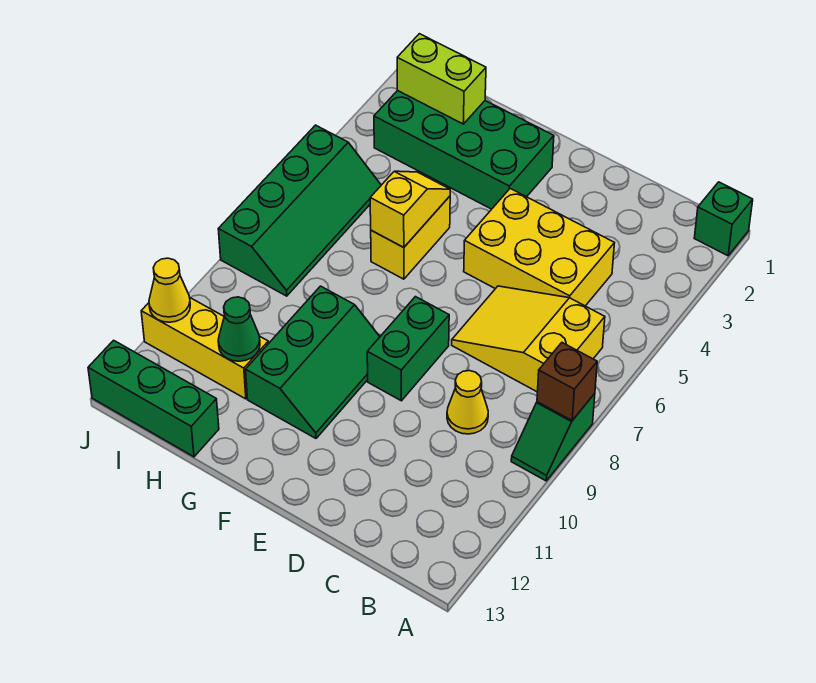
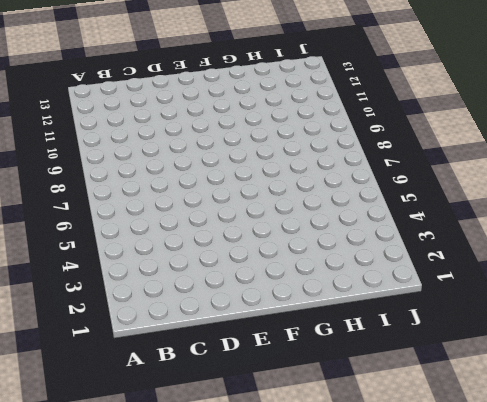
none -> green 1x1 brick [694,182,753,256]
none -> green 1x2 slope [511,394,595,481]
none -> yellow 2x3 slope [452,286,605,392]

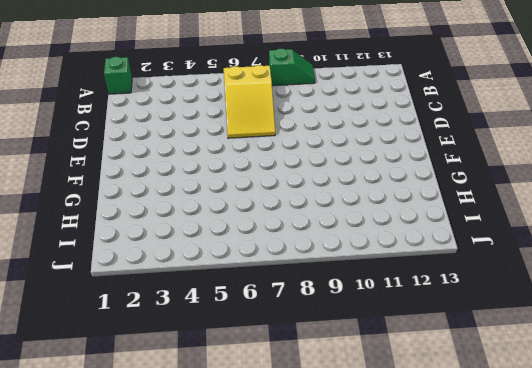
none -> yellow 2x3 brick [464,189,614,306]
none -> yellow 1x1 cone [447,371,488,434]
none -> green 1x2 brick [367,297,449,401]

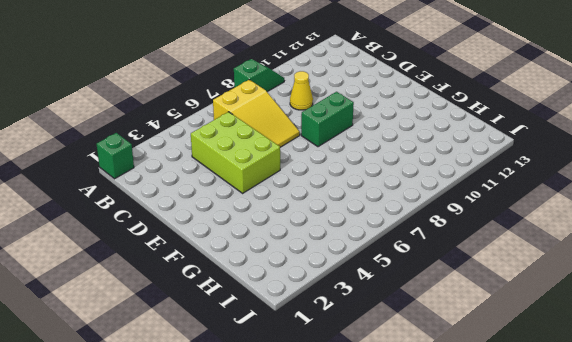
lime 2x3 brick [191,112,280,193] -> yellow 2x3 brick [464,189,614,306]
none -> green 2x4 brick [374,90,554,209]
none -> green 2x3 slope [246,286,380,438]
none -> yellow 1x2 brick [371,196,450,279]

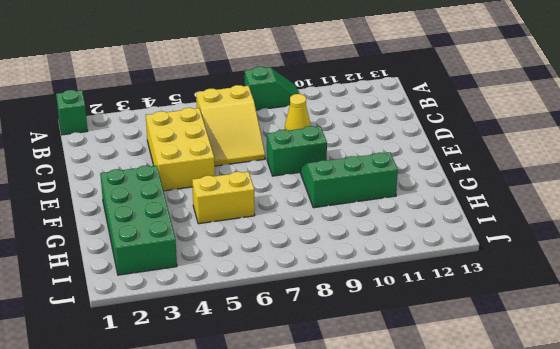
none -> yellow 1x3 brick [141,298,268,399]
none -> green 1x3 brick [88,340,219,457]
none -> green 2x4 slope [218,125,381,296]

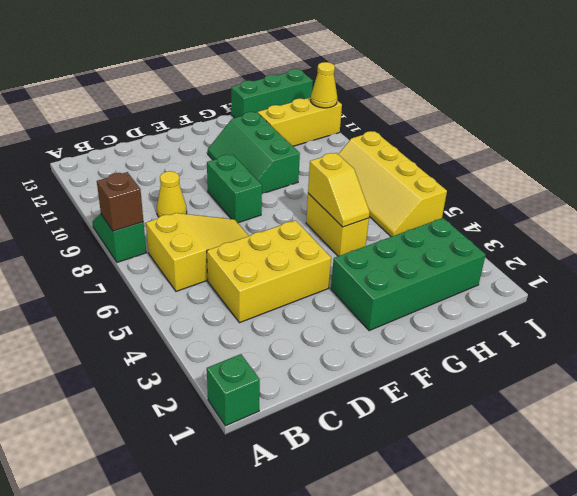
yellow 2x4 slope [338,131,447,237] -> green 2x4 slope [218,125,381,296]
none -> lime 1x2 brick [397,34,486,124]
none -> green 1x1 cone [218,297,260,361]

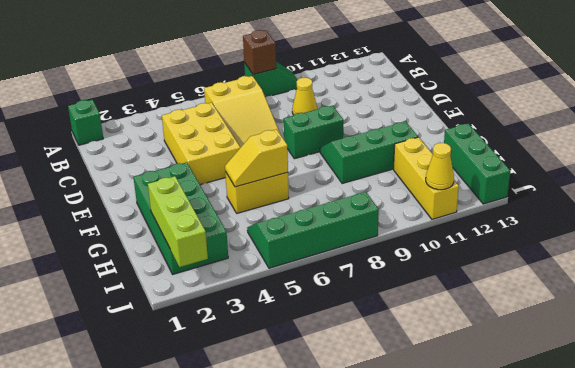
lime 1x3 brick [148,176,208,267] -> lime 1x2 brick [397,34,486,124]
none -> green 1x1 cone [218,297,260,361]

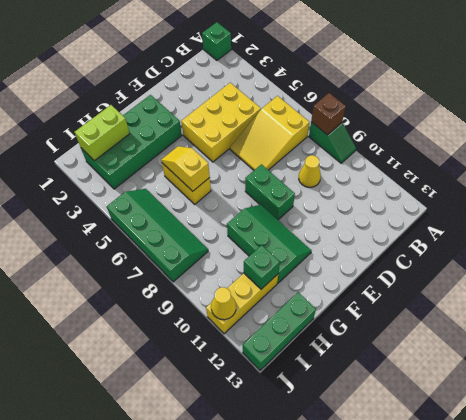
green 1x1 brick [244,245,280,289] -> green 1x1 cone [218,297,260,361]

